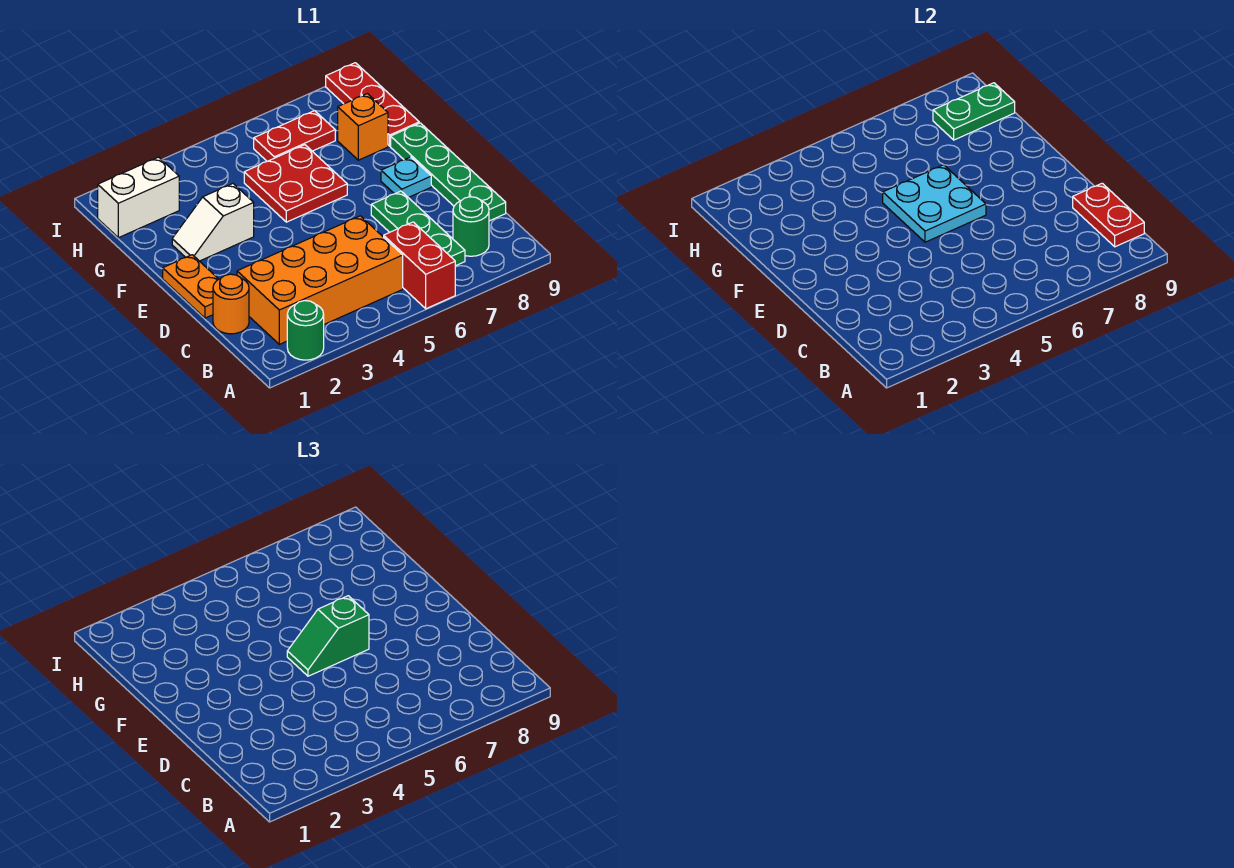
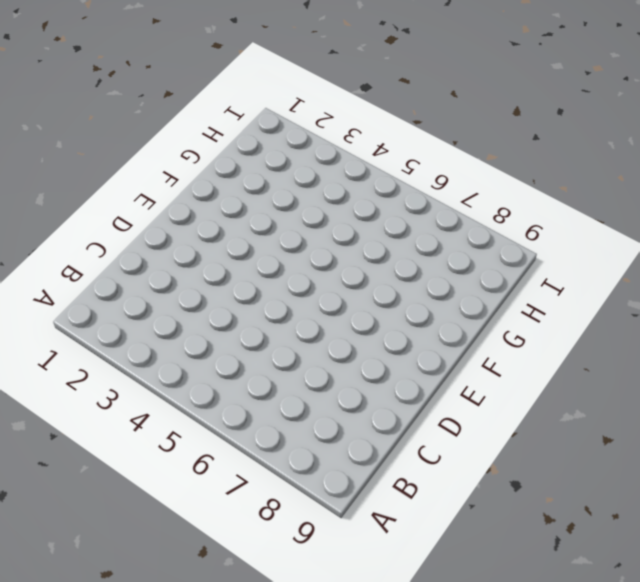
none -> green 1x1 round brick [287,301,324,360]
none -> red 1x2 brick [384,222,455,309]
none -> orange 2x4 brick [237,216,403,344]

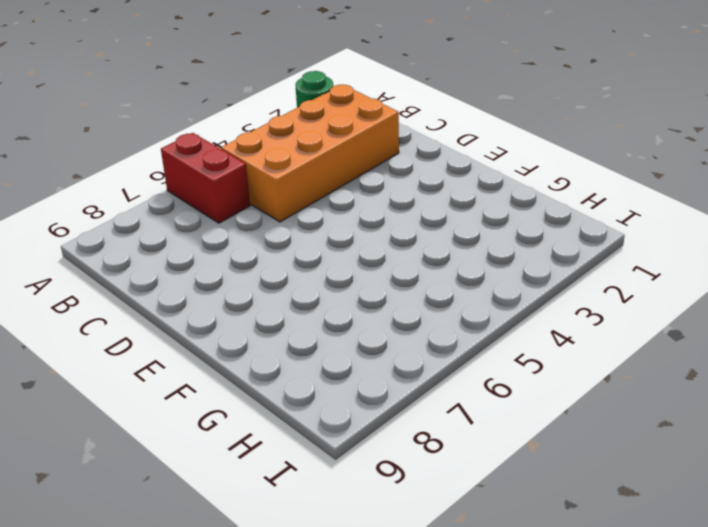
none -> green 1x3 plate [371,191,465,266]
none -> green 1x1 round brick [453,197,489,256]
none -> orange 1x1 round brick [213,274,249,334]

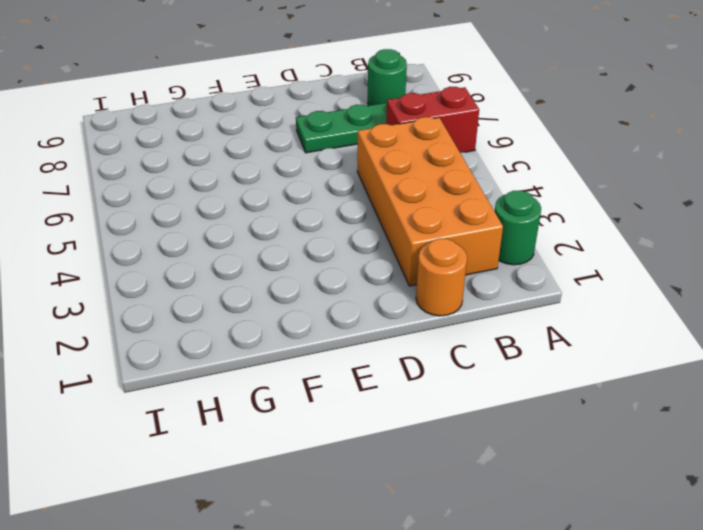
none -> green 1x4 plate [391,123,506,221]
none -> orange 1x2 plate [163,255,219,318]
none -> cyan 1x1 plate [381,157,431,198]

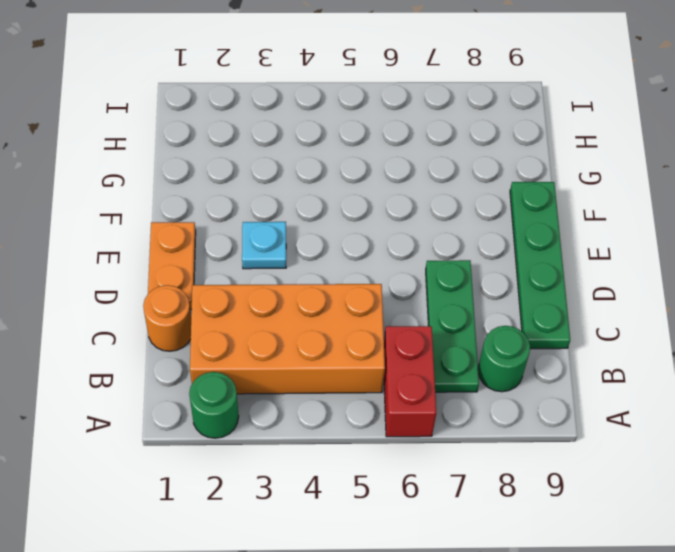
cyan 1x1 plate [242,222,286,269] -> cyan 1x1 plate moved to [381,157,431,198]
none -> white 1x2 slope [172,184,254,261]
none -> red 2x2 plate [244,145,347,222]
none -> orange 1x1 brick [338,94,388,160]

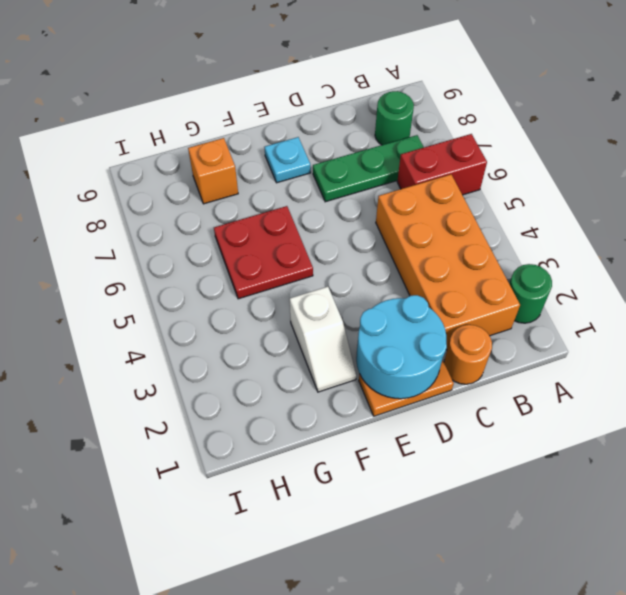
cyan 2x2 round brick [356,295,447,399] -> none
none -> green 1x4 plate [391,123,506,221]
none -> red 1x3 plate [326,63,419,146]
none -> white 1x2 brick [98,157,179,238]

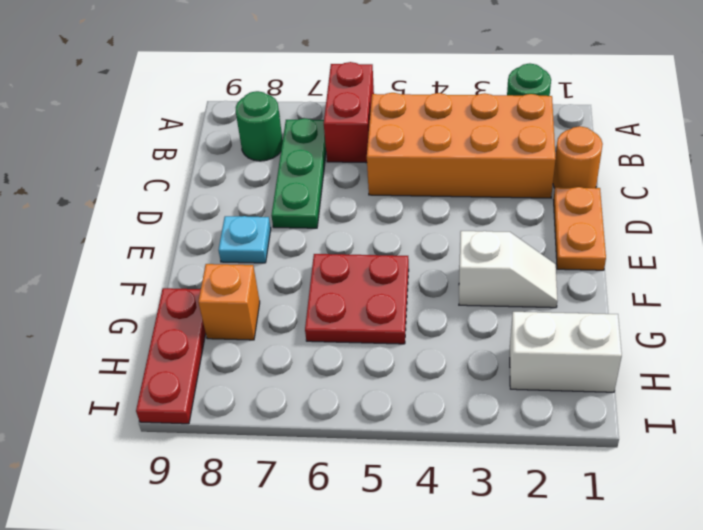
none -> green 1x4 plate [391,123,506,221]
none -> red 1x2 plate [254,111,335,161]
none -> red 1x2 plate [1073,183,1144,247]

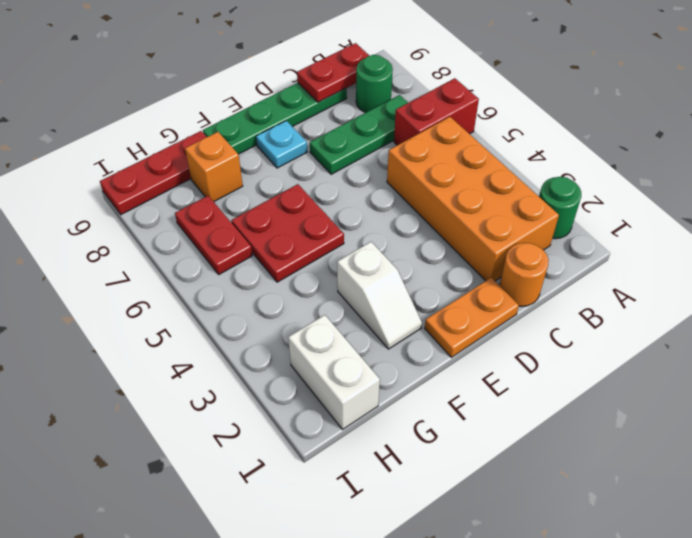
none -> cyan 2x2 plate [883,165,986,242]
none -> green 1x2 plate [933,83,1015,140]
none -> green 1x2 slope [287,596,369,676]

